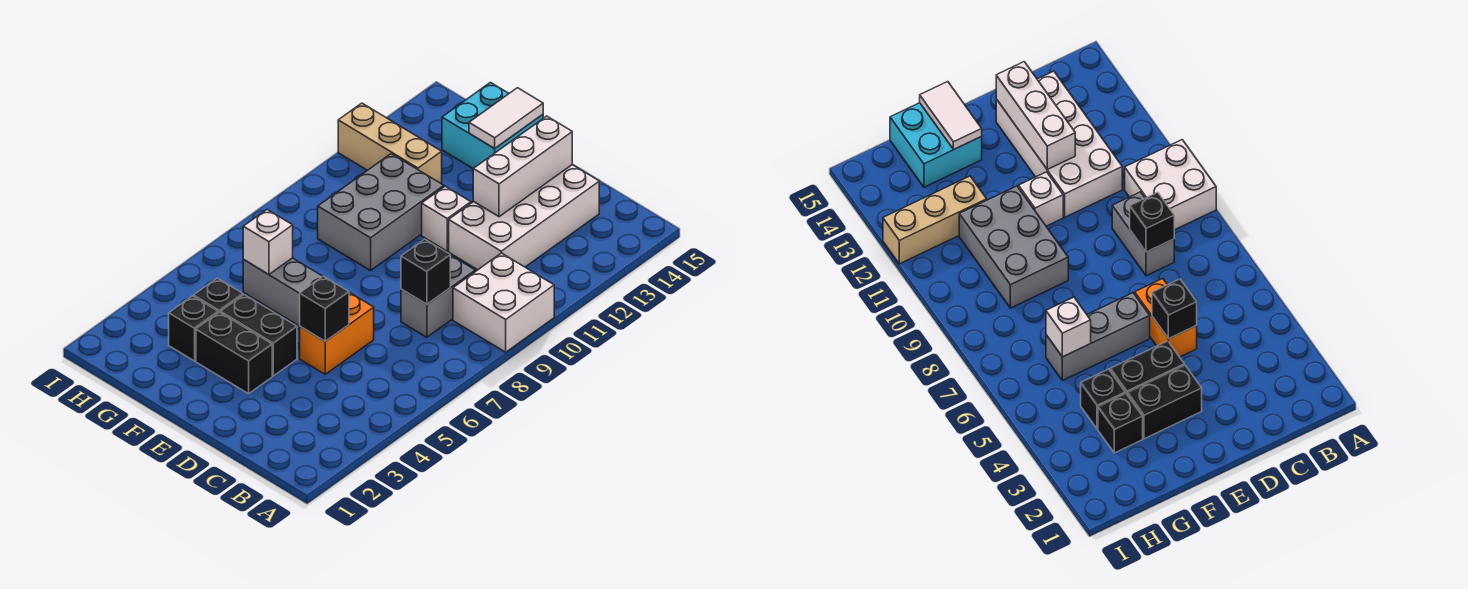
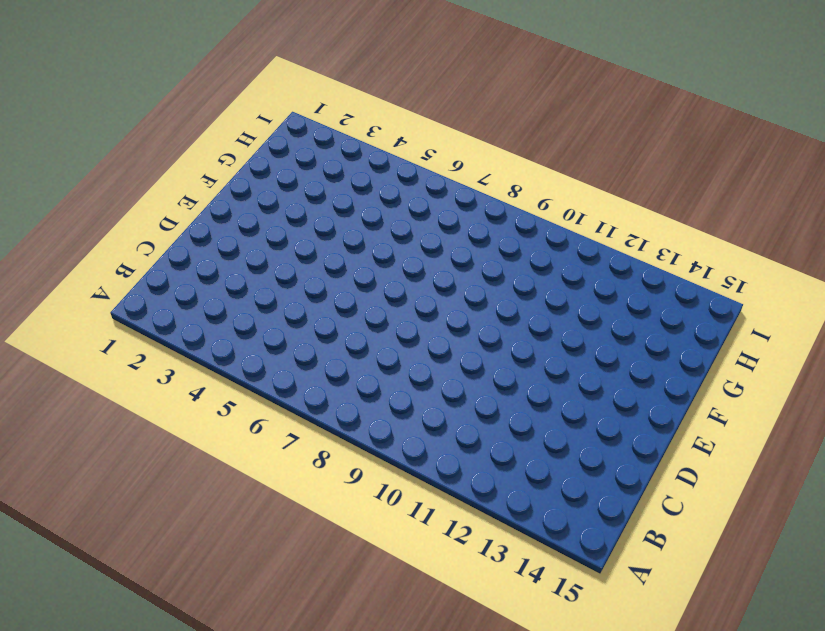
none -> white 2x2 brick [453,253,554,352]
none -> grey 1x2 brick [401,255,475,337]
none -> white 2x4 brick [449,165,599,270]

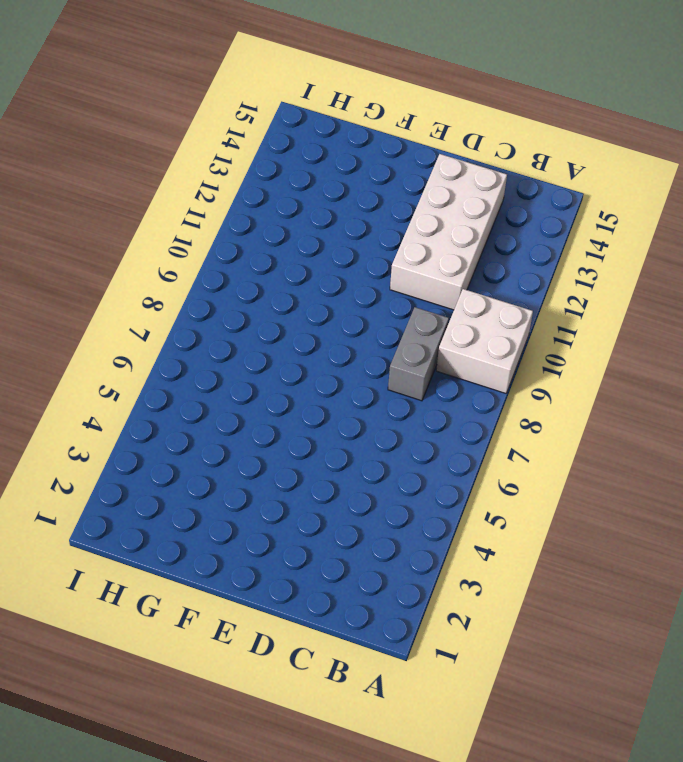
none -> orange 1x2 brick [300,292,374,374]
none -> black 1x2 brick [196,312,272,394]
none -> black 1x2 brick [221,295,297,376]

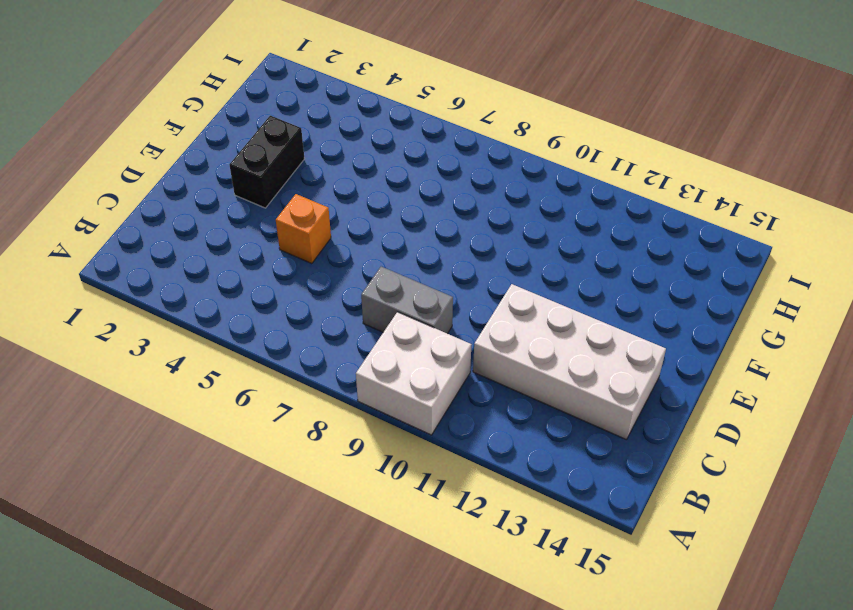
orange 1x1 brick [276,194,331,264] -> orange 1x2 brick [300,292,374,374]
none -> black 1x2 brick [221,295,297,376]
none -> grey 1x3 brick [243,258,323,326]
none -> white 1x1 brick [422,186,471,251]

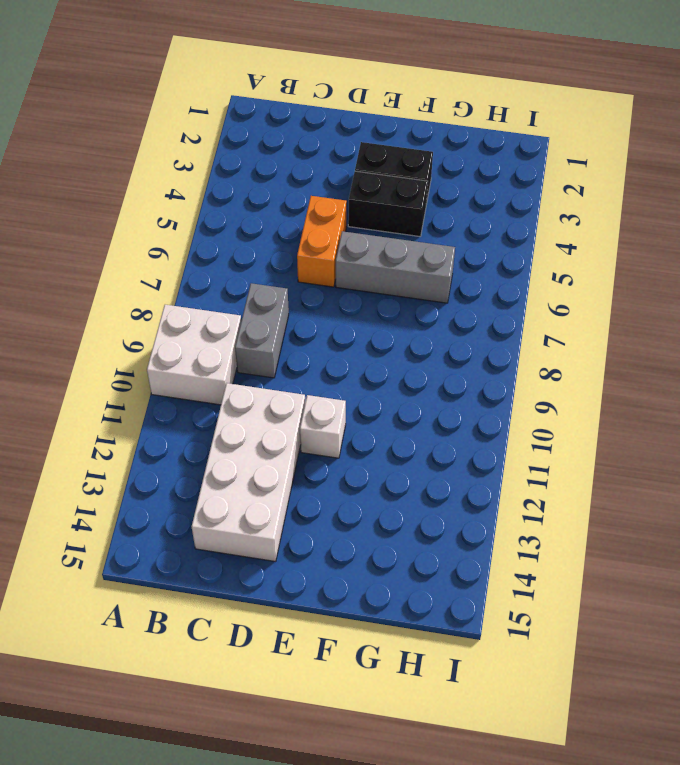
none -> grey 2x3 brick [318,154,444,271]
none -> cyan 2x2 brick [442,83,543,169]
none -> black 1x1 brick [169,296,218,361]

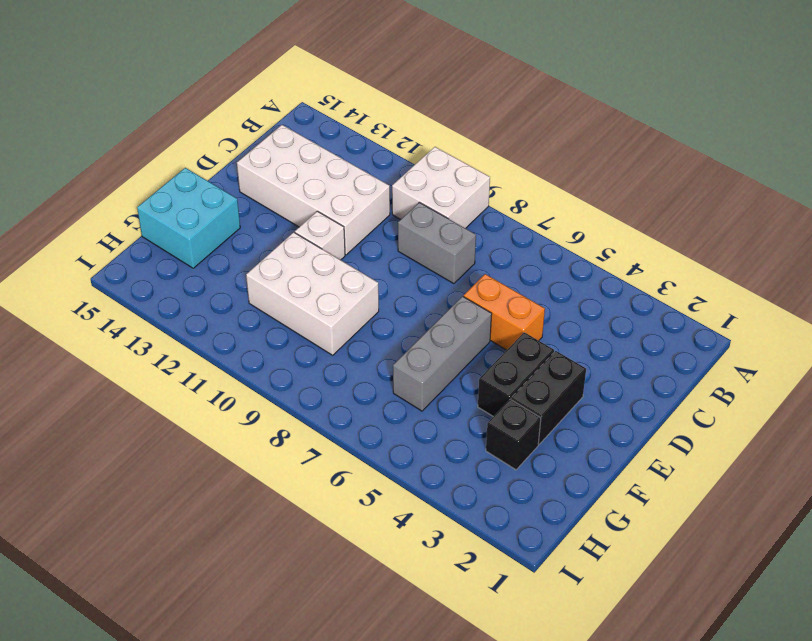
white 2x3 brick [246,232,379,355] -> grey 2x3 brick [318,154,444,271]
none -> black 1x1 brick [194,278,243,313]
none -> tan 1x3 brick [338,103,442,184]
none -> black 1x1 brick [401,239,450,304]

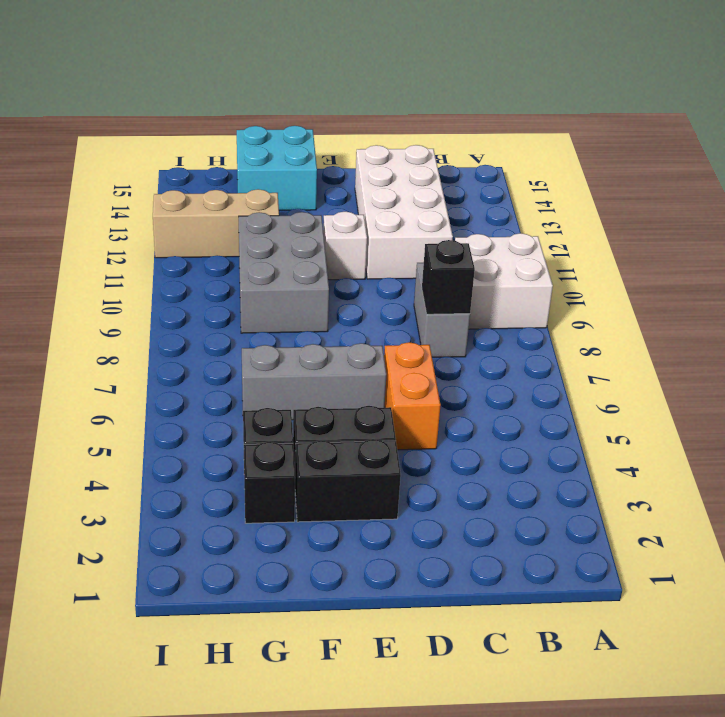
none -> black 1x1 brick [300,276,349,341]
none -> white 1x3 brick [473,116,572,217]
none -> white 1x2 tile [469,88,543,148]

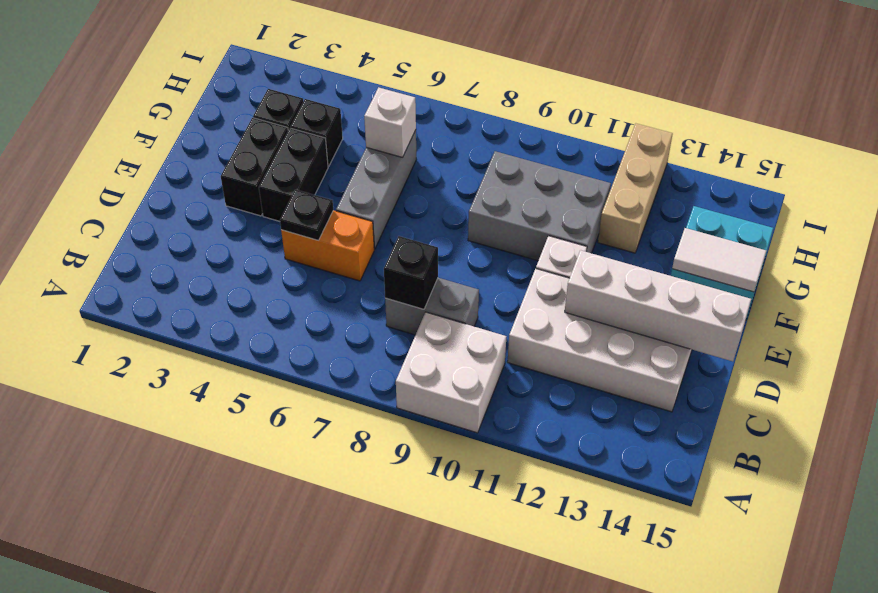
black 1x1 plate [280,190,333,240] -> black 1x1 brick [300,276,349,341]
white 1x4 brick [565,250,751,361] -> white 1x3 brick [473,116,572,217]

